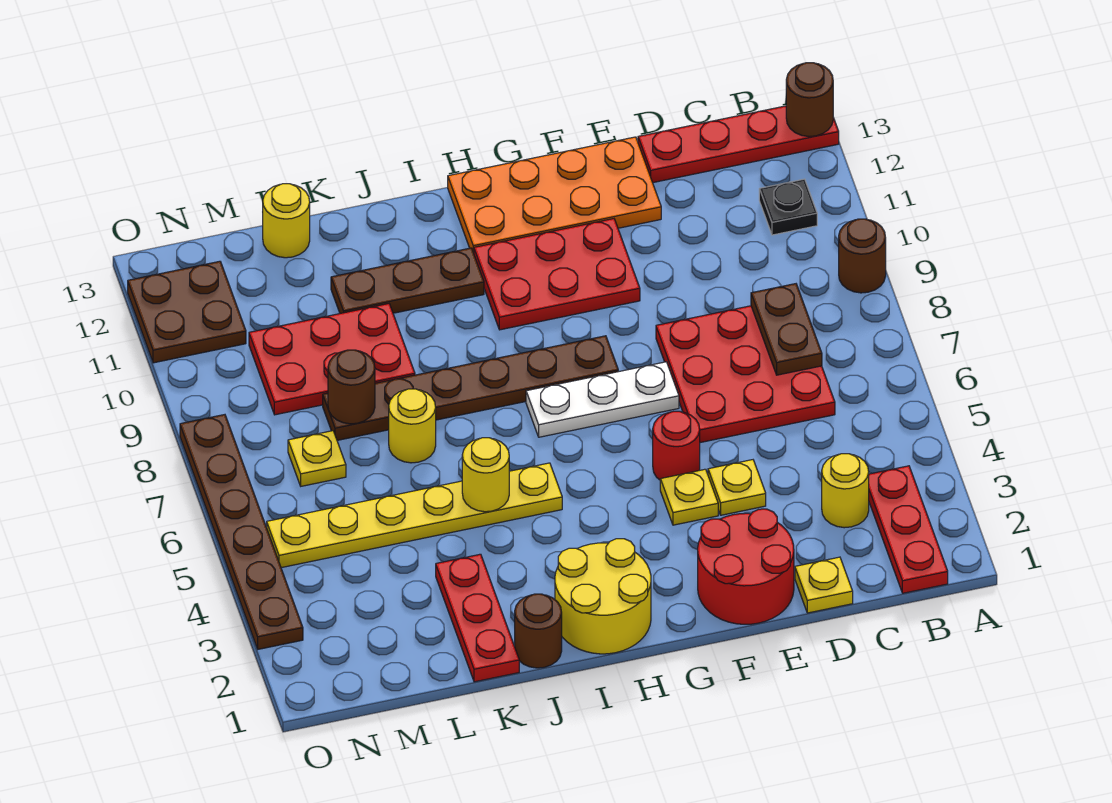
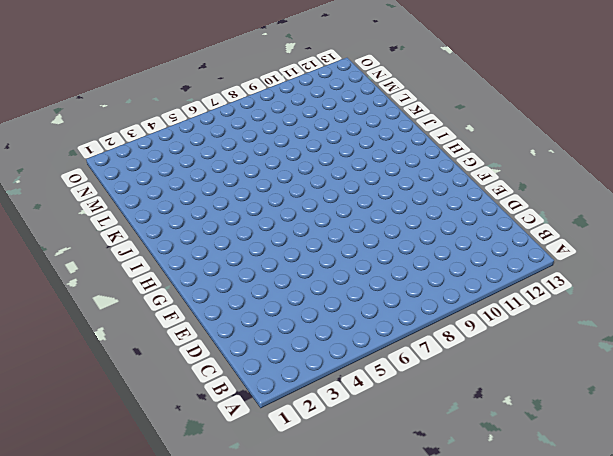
none -> brown 1x1 round brick [839,219,886,293]
none -> red 1x4 plate [638,106,839,183]
none -> red 1x3 plate [869,466,948,593]
none -> black 1x1 plate [759,179,817,235]

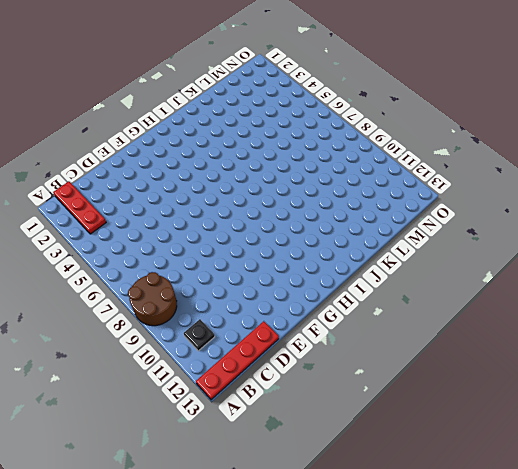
brown 2x2 round brick [128,272,177,326] -> brown 1x1 round brick [839,219,886,293]
none -> yellow 1x1 round brick [822,454,869,528]
none -> red 3x3 plate [656,306,835,443]
none -> yellow 1x1 plate [795,557,853,613]
none -> red 2x2 round brick [698,509,794,624]

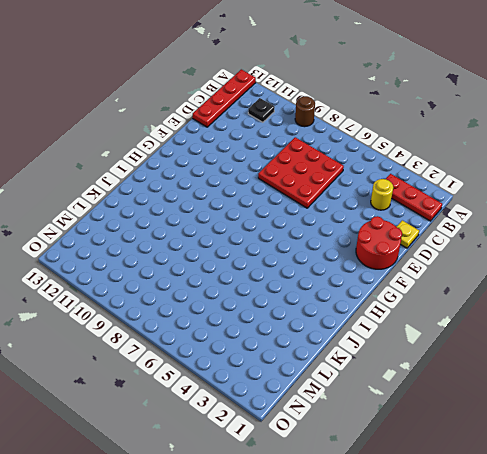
none -> yellow 1x1 plate [708,460,766,515]
none -> orange 2x4 plate [448,137,661,253]
none -> yellow 1x1 plate [660,469,718,525]
none -> red 1x1 round brick [653,411,700,480]

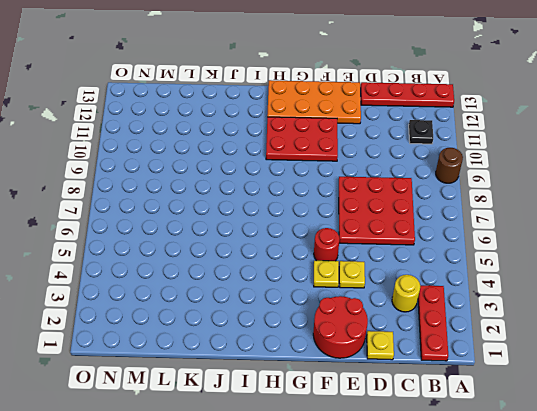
none -> white 1x3 plate [526,362,679,437]
none -> brown 1x6 plate [323,336,618,440]
none -> yellow 2x2 round brick [555,539,651,654]
none -> yellow 1x6 plate [267,463,562,568]

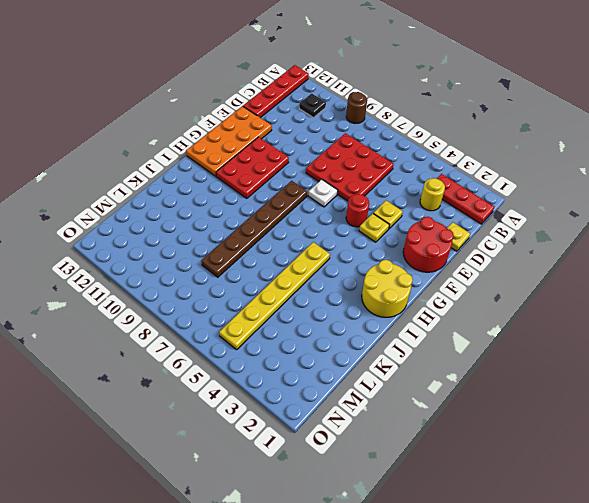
white 1x1 plate [308,180,338,207] -> white 1x3 plate [526,362,679,437]
none -> brown 1x3 plate [331,248,484,313]
none -> brown 1x1 round brick [515,594,562,668]
none -> red 1x3 plate [436,554,519,682]
none -> yellow 1x1 round brick [389,389,436,463]

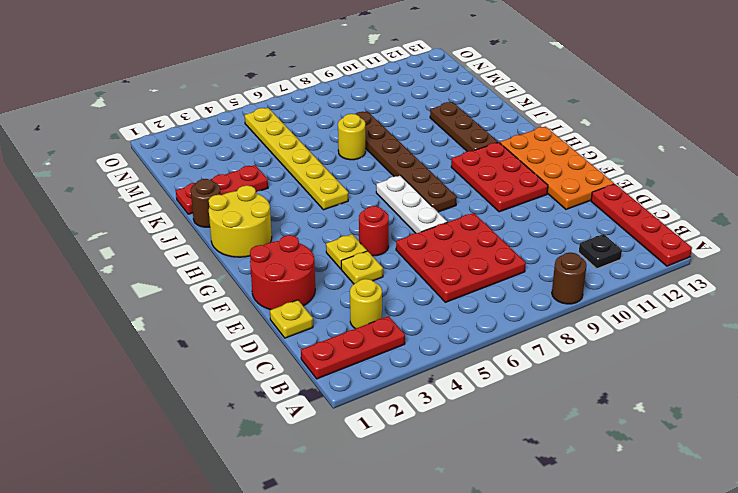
none -> red 2x3 plate [249,304,415,415]
none -> yellow 1x1 round brick [263,184,310,258]
none -> yellow 1x1 plate [288,431,346,486]
none -> brown 2x2 plate [128,261,246,363]

